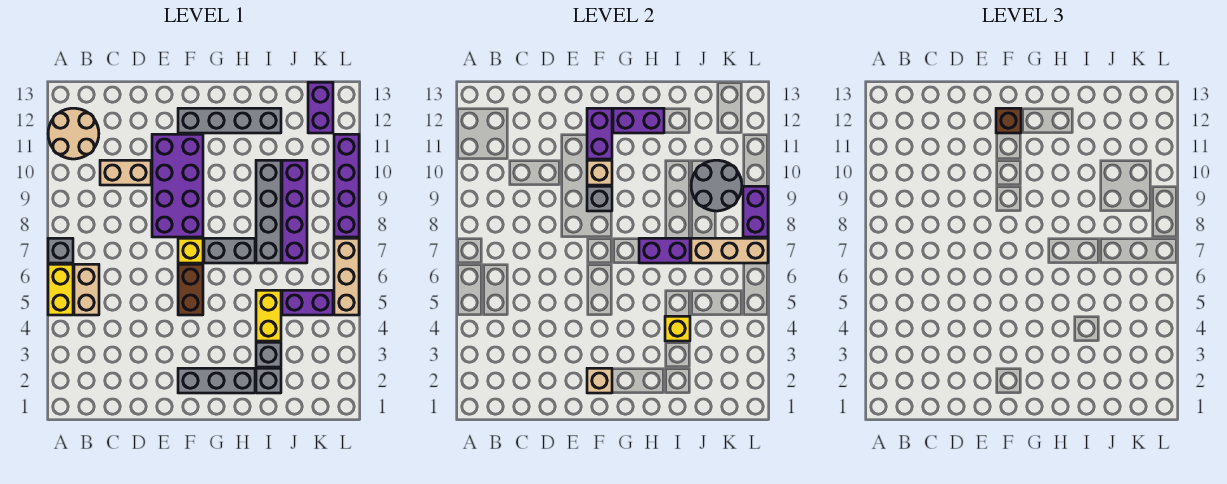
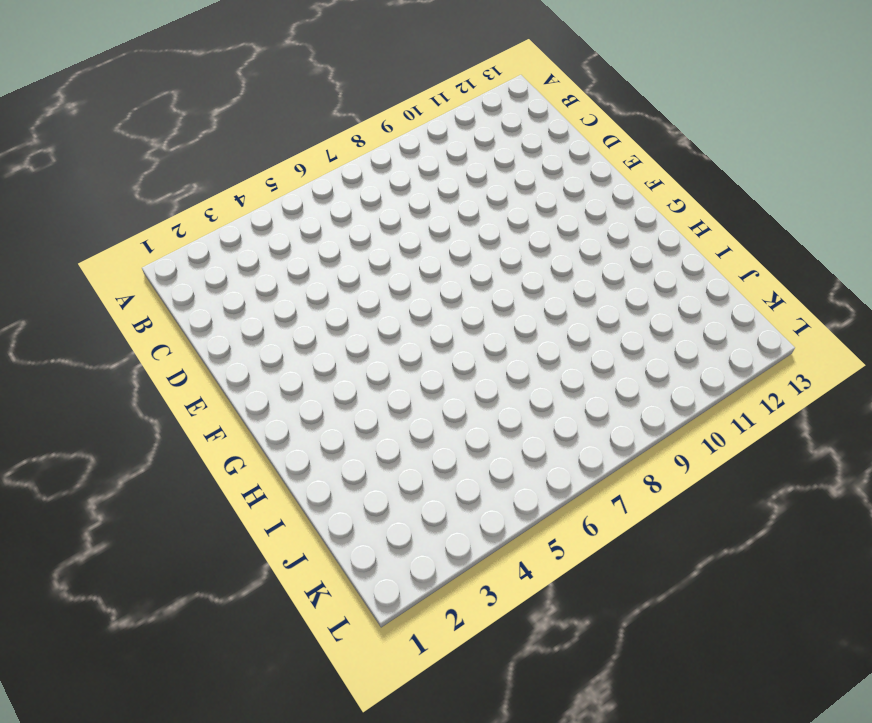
none -> yellow 1x2 brick [48,264,73,315]
none -> grey 1x1 brick [48,238,73,263]
none -> tan 2x2 round brick [48,108,99,159]
none -> tan 1x2 brick [74,264,99,315]

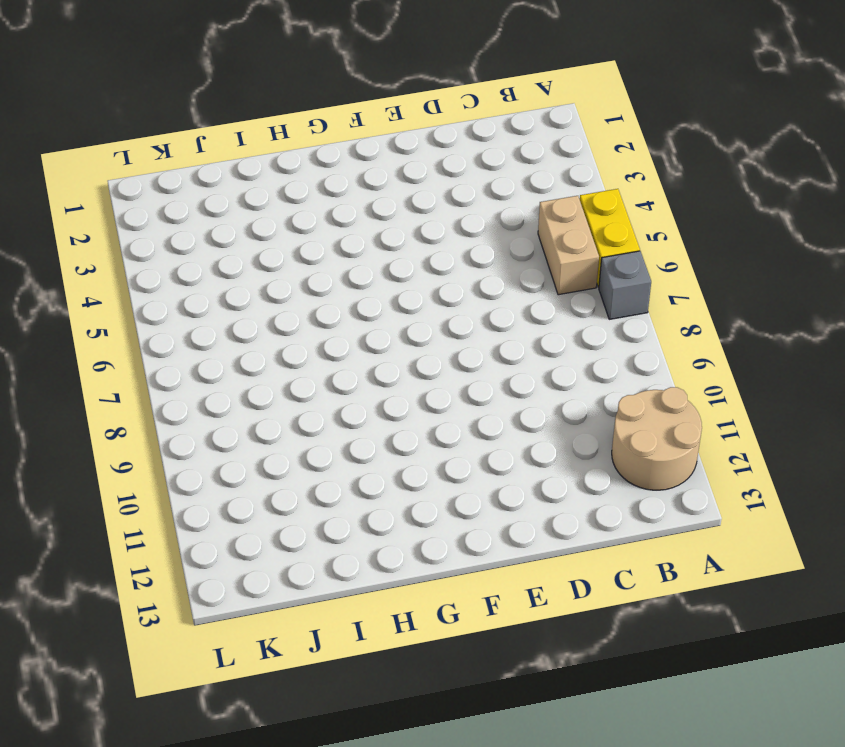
none -> tan 1x2 brick [100,160,151,185]
none -> purple 2x4 brick [152,134,203,237]
none -> grey 1x3 brick [178,368,255,393]
none -> brown 1x2 brick [178,264,203,315]

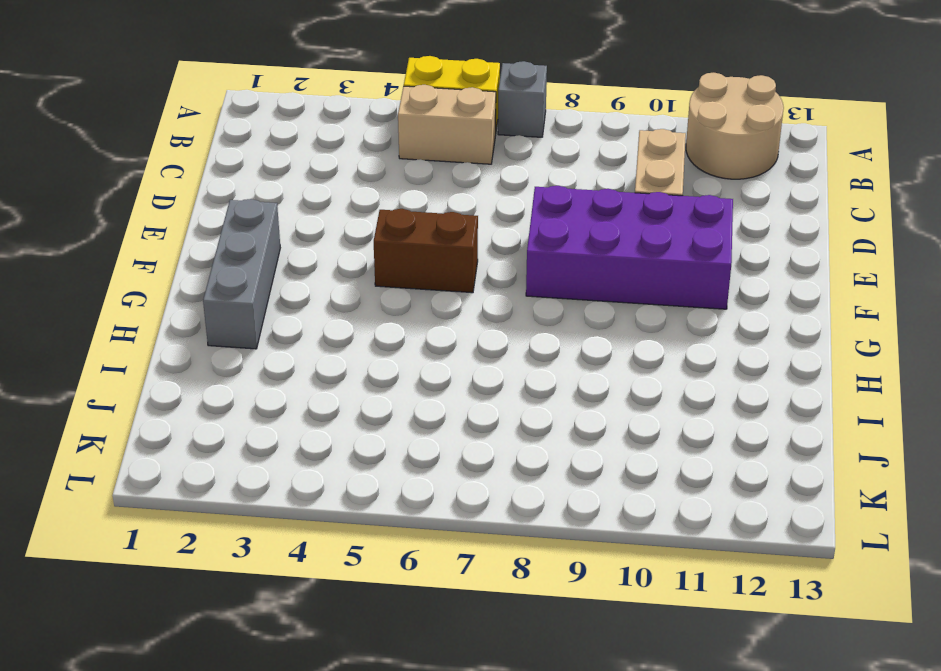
none -> yellow 1x1 brick [178,238,203,263]
none -> grey 1x4 brick [178,108,281,133]
none -> grey 1x2 brick [204,238,255,263]
none -> grey 1x1 brick [256,368,281,393]

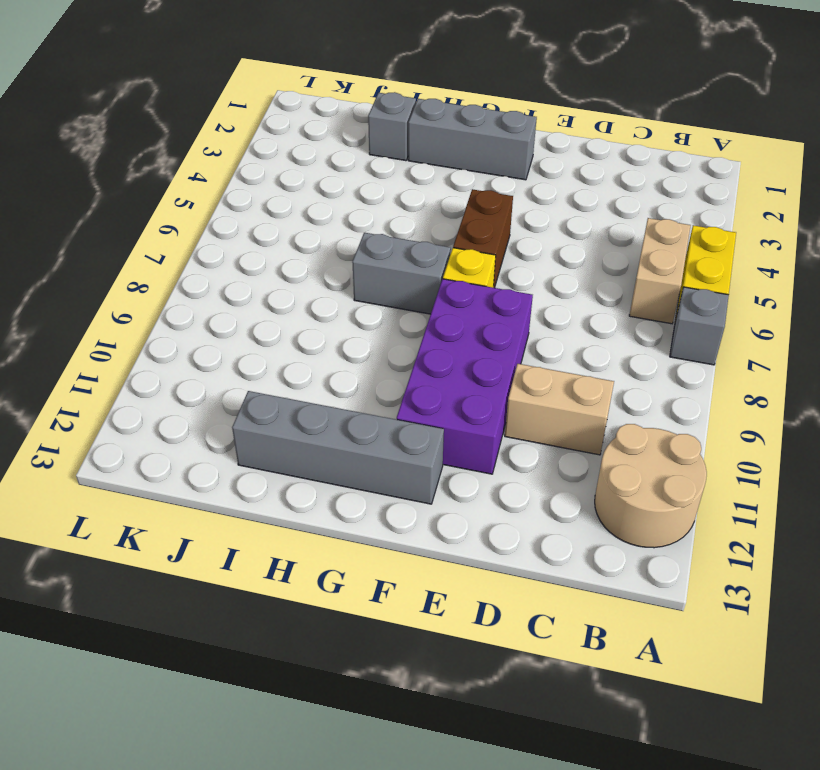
none -> grey 1x1 brick [256,342,281,367]
none -> yellow 1x2 brick [256,290,281,341]
none -> grey 1x4 brick [256,160,281,263]
none -> purple 1x2 brick [282,290,333,315]

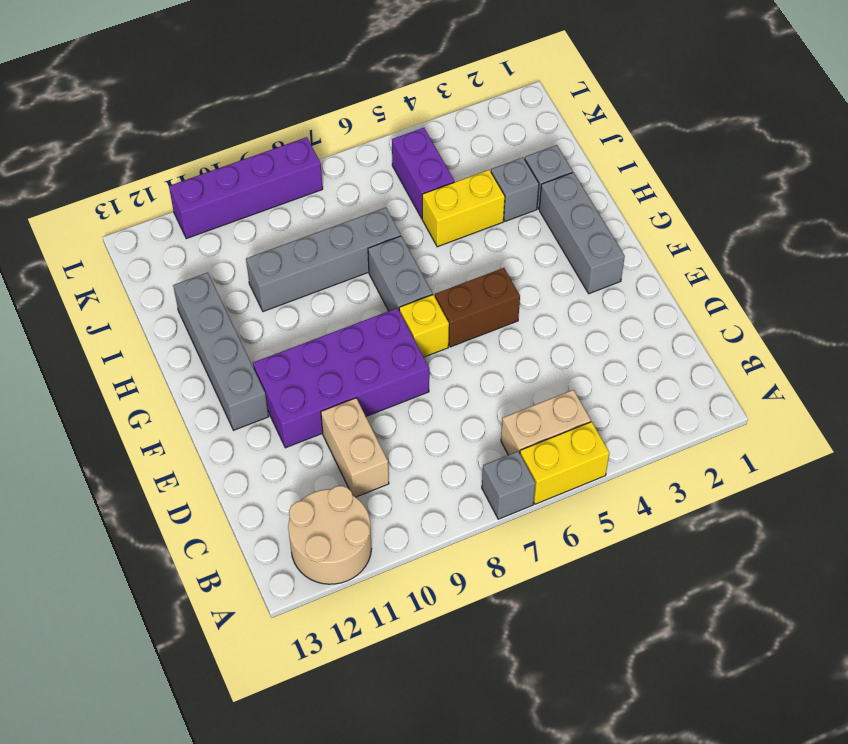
none -> purple 1x4 brick [282,160,307,263]
none -> purple 1x2 brick [308,82,333,133]
none -> tan 1x3 brick [334,238,359,315]
none -> tan 1x1 brick [587,368,612,393]

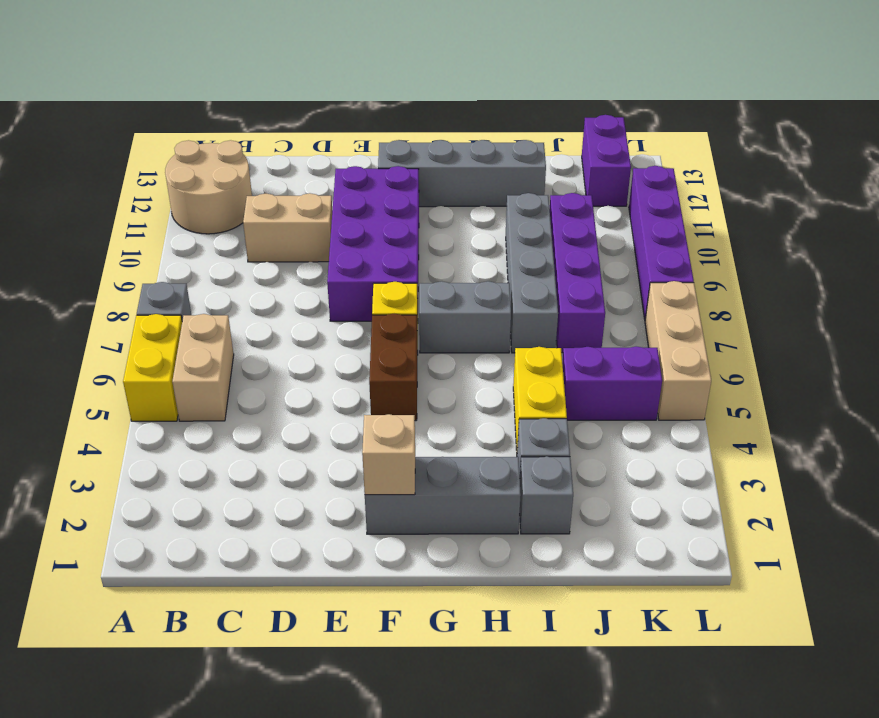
none -> grey 1x1 brick [587,186,612,211]
none -> tan 1x1 brick [587,160,612,185]
none -> purple 1x2 brick [587,108,612,159]
none -> purple 1x2 brick [613,108,664,133]

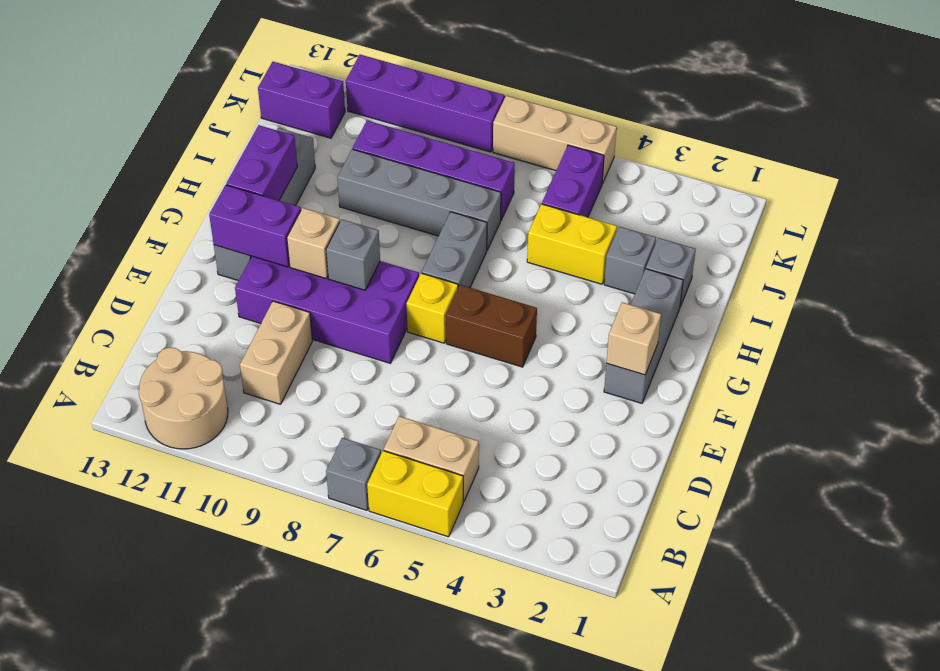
none -> purple 1x2 brick [639,238,690,263]
none -> yellow 1x1 brick [665,316,690,341]
none -> tan 1x3 brick [691,238,768,263]
none -> grey 2x2 round brick [691,160,742,211]

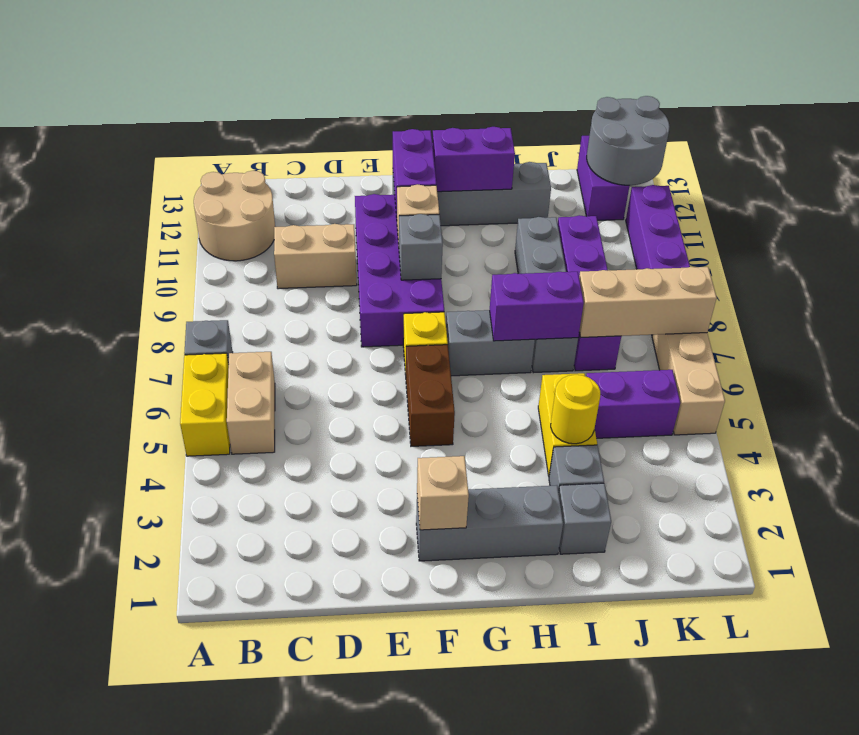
yellow 1x1 round brick [551,375,600,444] -> yellow 1x1 brick [665,316,690,341]
grey 2x2 round brick [587,96,670,186] -> grey 2x2 round brick moved to [691,160,742,211]
none -> purple 1x2 brick [743,186,768,237]
none -> brown 1x1 brick [996,108,1021,133]

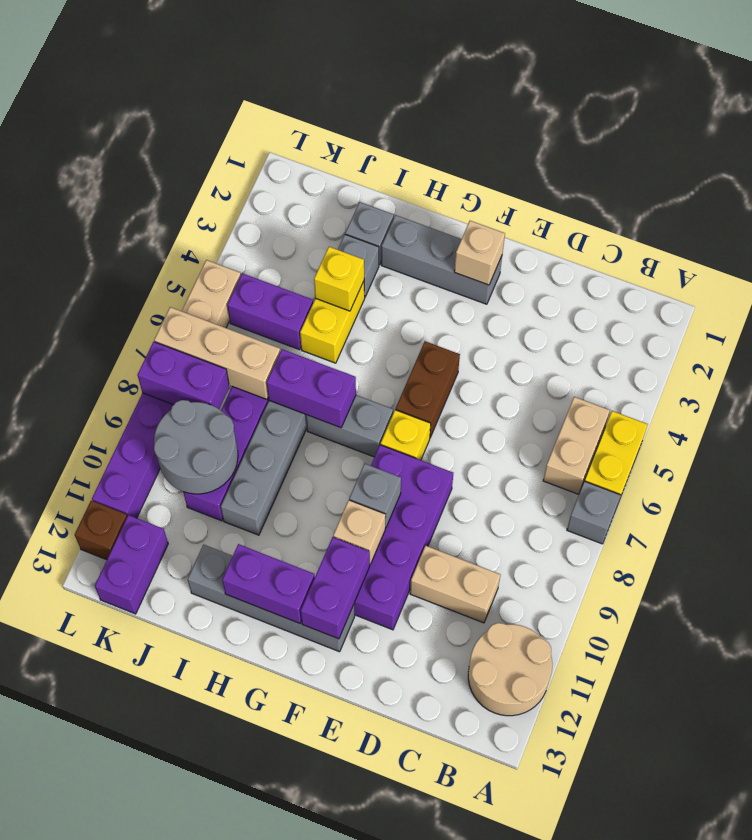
purple 1x2 brick [137,342,229,409] -> purple 1x2 brick turned to [743,186,768,237]
brown 1x1 brick [75,501,127,560] -> brown 1x1 brick moved to [996,108,1021,133]

